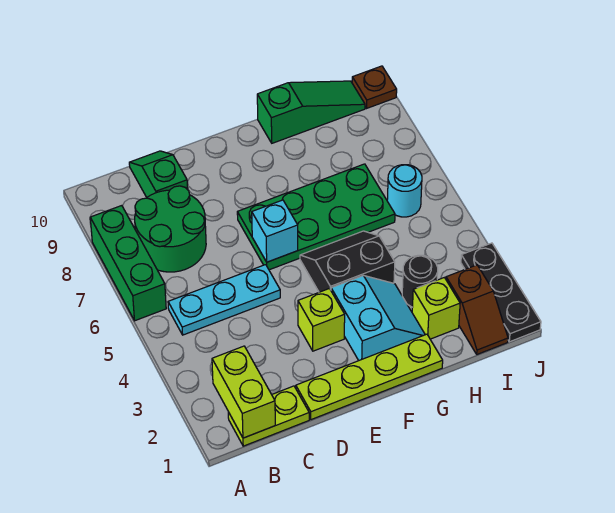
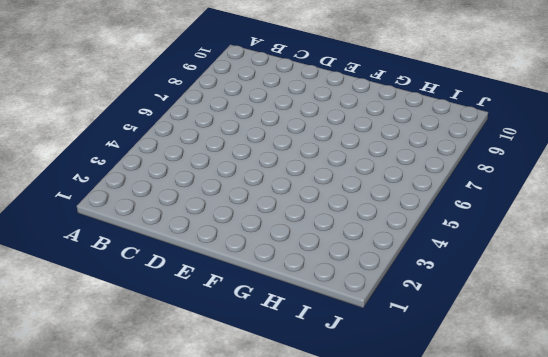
none -> green 1x3 brick [90,206,166,321]
none -> lime 1x2 plate [228,386,309,446]
none -> cyan 1x3 plate [168,265,280,335]

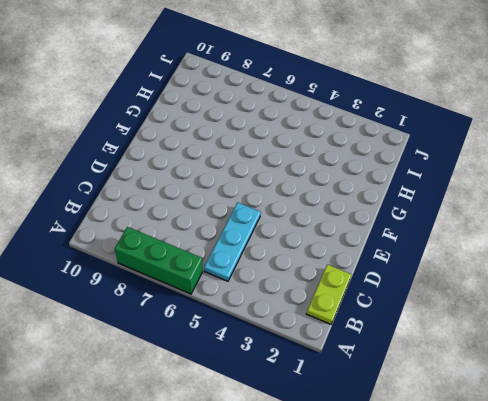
none -> green 2x2 round brick [135,186,206,272]
none -> green 1x2 slope [129,151,188,197]
none -> lime 1x4 plate [296,334,443,420]

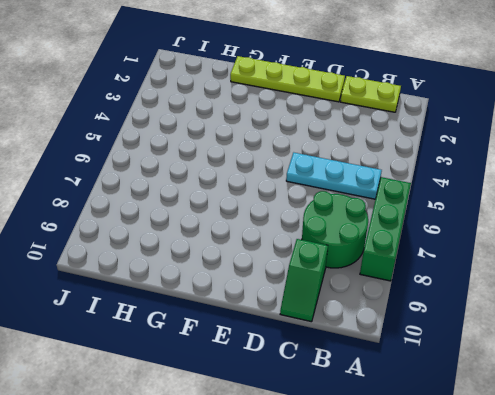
none -> lime 1x1 brick [298,289,345,351]
none -> green 2x4 plate [237,164,395,270]
none -> cyan 2x2 slope [331,276,425,360]

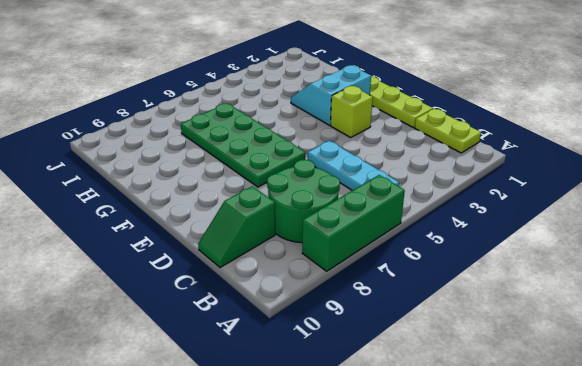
none -> black 2x2 slope [300,231,395,292]
none -> green 1x3 slope [257,81,365,143]
none -> lime 1x1 brick [412,278,460,339]

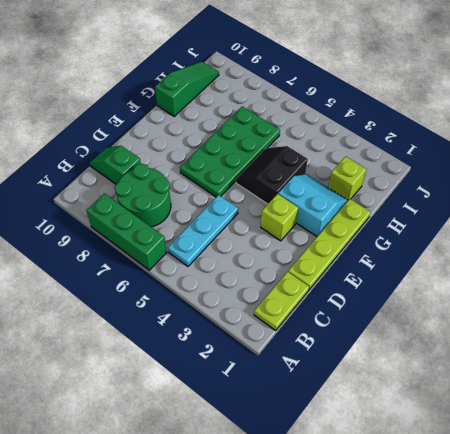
none -> black 1x1 round brick [402,255,438,307]
none -> brown 1x2 slope [446,265,508,354]
none -> cyan 1x1 round brick [387,165,422,217]

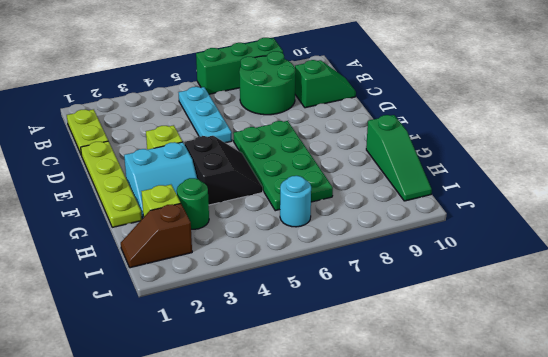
green 1x1 round brick [177,178,209,229] -> black 1x1 round brick [402,255,438,307]
none -> black 1x3 plate [461,243,541,342]
none -> brown 1x1 plate [352,66,397,108]
none -> lime 1x2 brick [212,346,275,438]

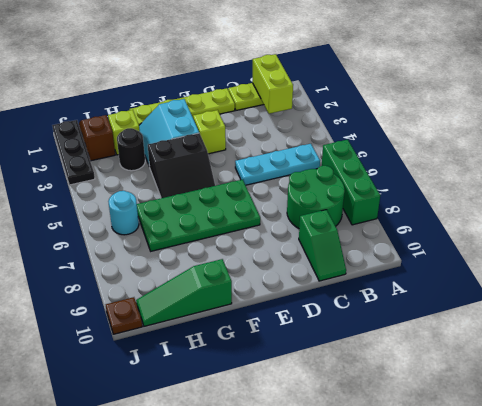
none -> cyan 1x1 brick [252,200,298,262]

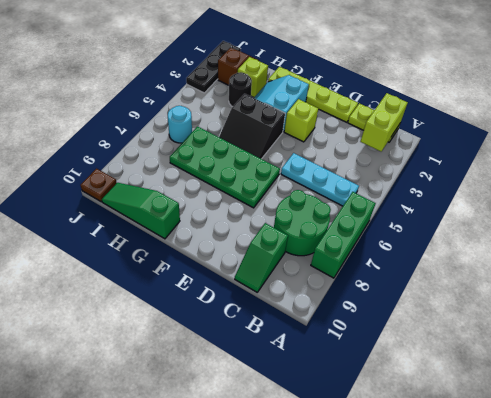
none -> cyan 1x1 brick [252,200,298,262]

